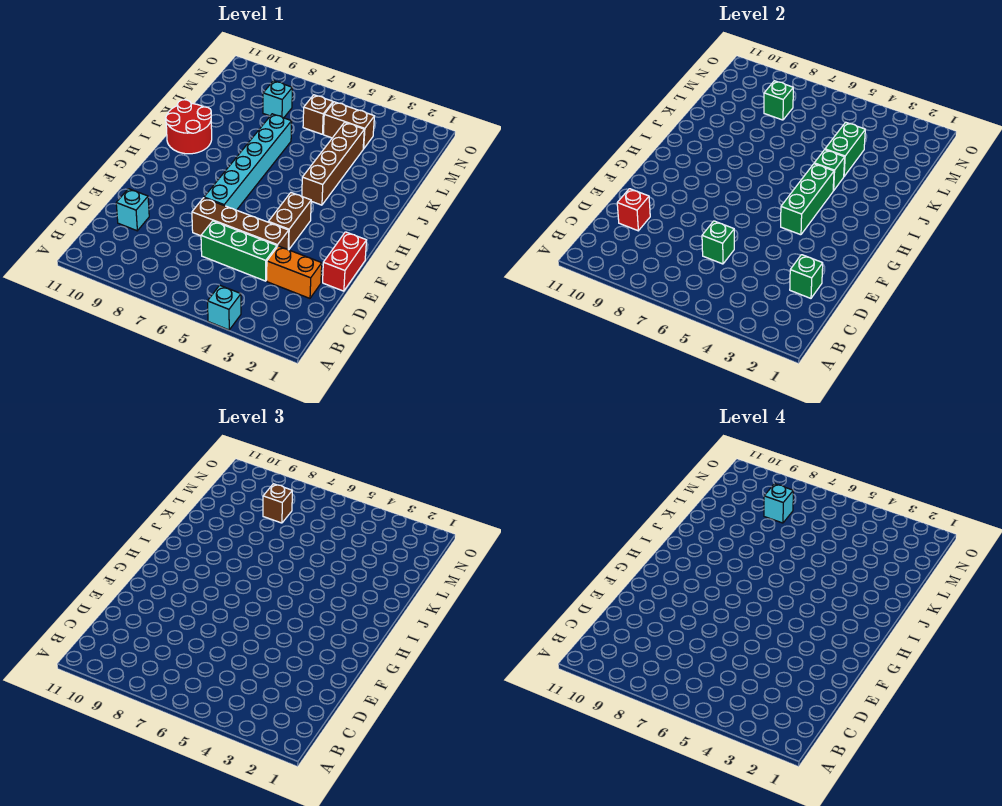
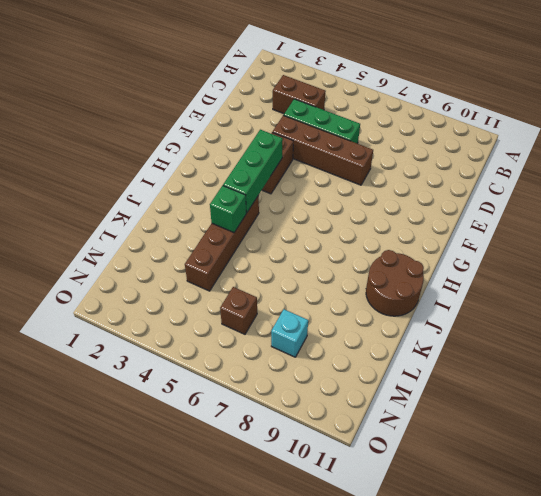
brown 1x2 brick [273,75,326,114] -> brown 1x2 brick moved to [323,102,374,149]
brown 2x2 round brick [366,250,424,316] -> red 2x2 round brick [166,100,212,154]
none -> cyan 1x1 brick [208,285,241,330]
none -> orange 1x2 brick [267,246,322,298]
none -> cyan 1x1 brick [116,189,149,231]

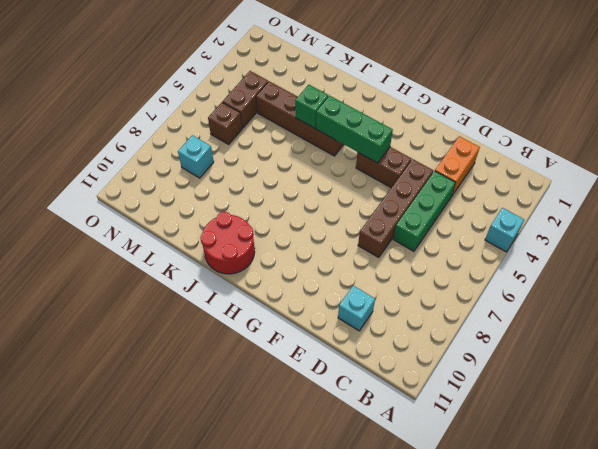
none -> red 1x2 brick [323,232,367,291]
none -> cyan 1x6 brick [204,114,292,210]
none -> green 1x1 brick [790,255,823,298]

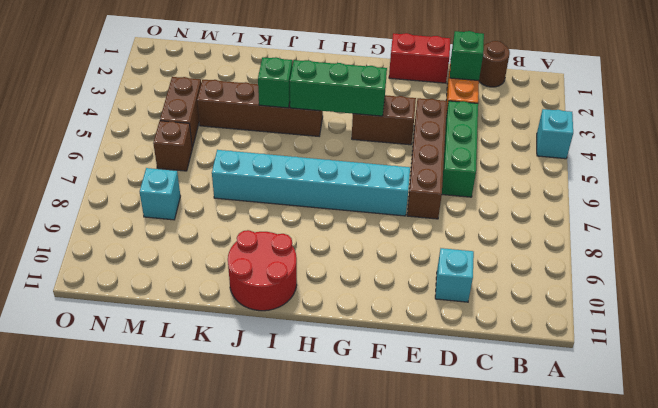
brown 1x1 round brick [479,41,510,87] -> none
none -> green 1x1 brick [702,221,734,264]
none -> red 1x1 brick [617,189,650,231]
none -> green 1x2 brick [825,122,865,176]

